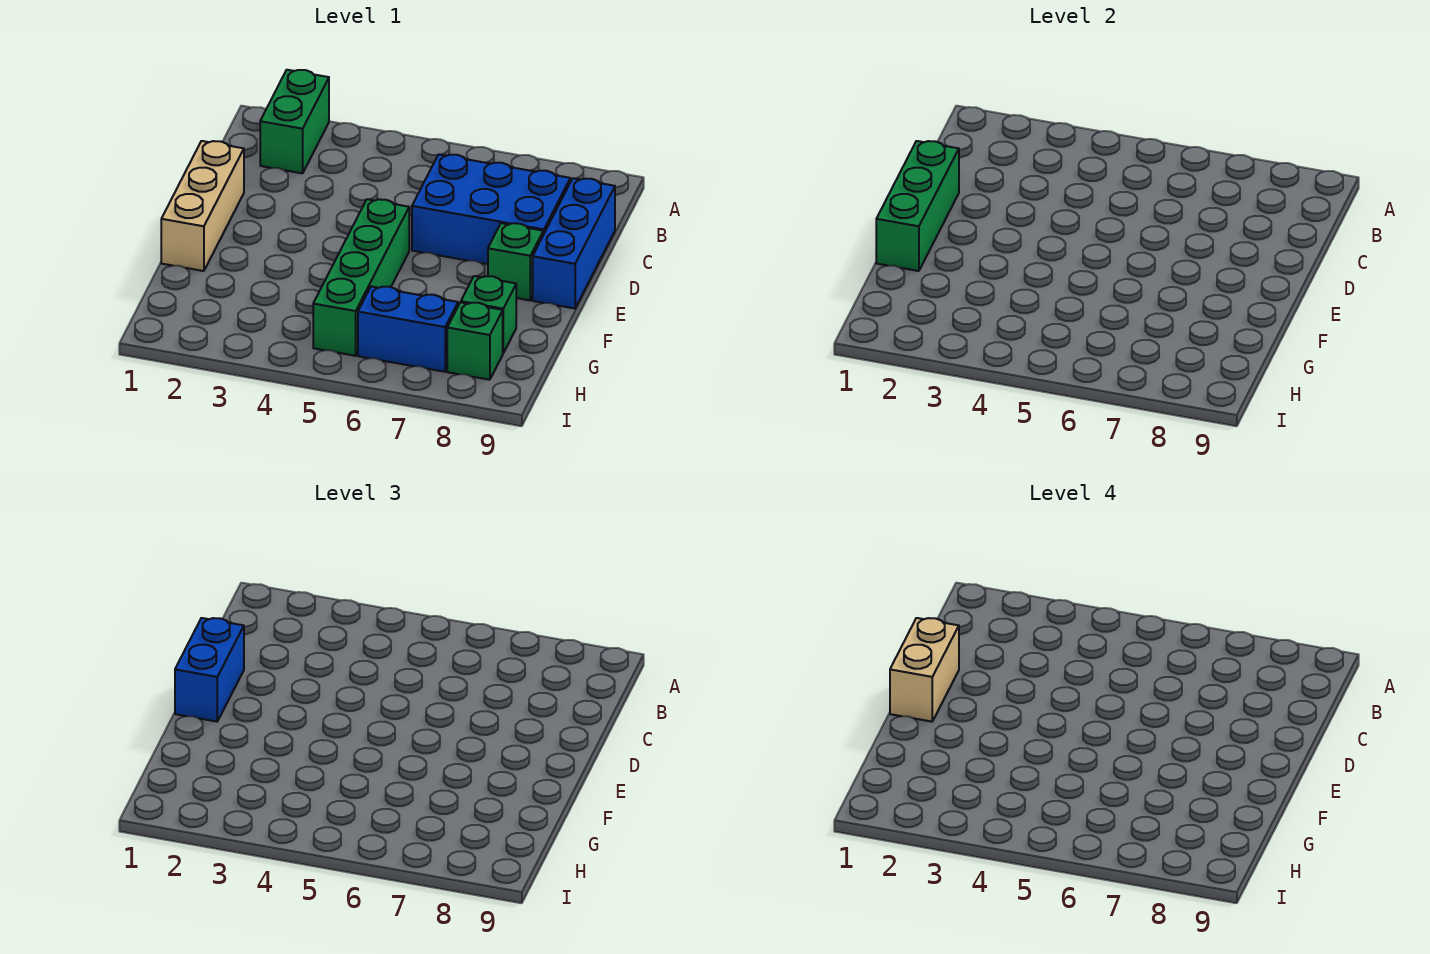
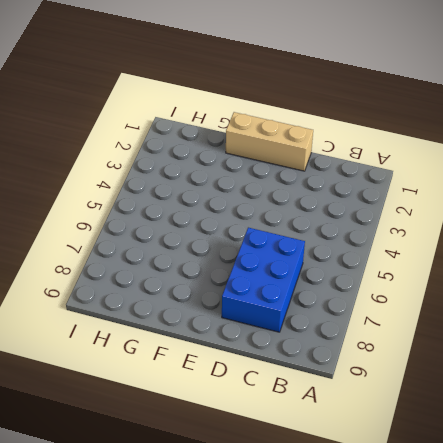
none -> green 1x2 brick [260,70,329,173]
none -> blue 1x3 brick [533,178,615,308]
none -> green 1x4 brick [313,199,409,356]

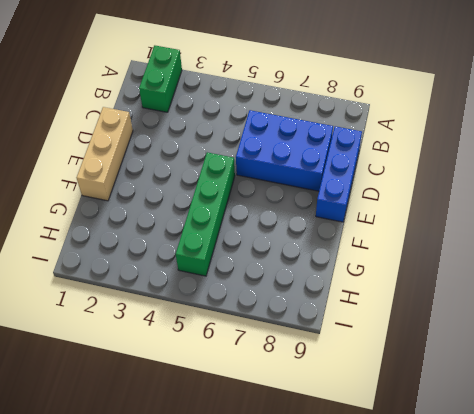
none -> green 1x1 brick [488,223,543,300]
none -> green 1x1 brick [461,276,516,353]
none -> blue 1x2 brick [358,286,458,372]

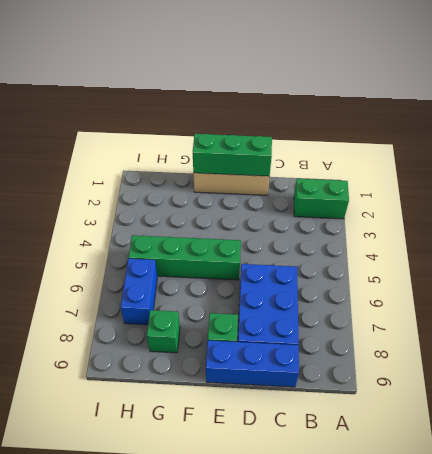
none -> green 1x1 brick [447,302,503,380]
none -> blue 1x2 brick [175,618,244,722]
none -> tan 1x2 brick [890,618,959,722]

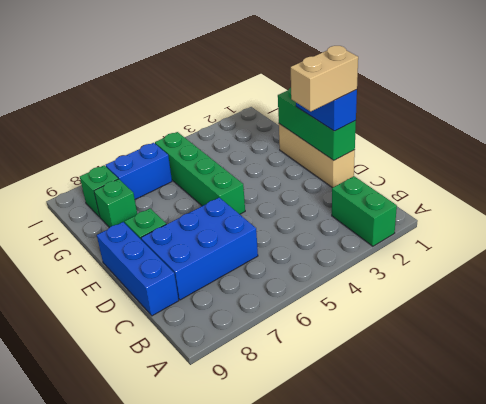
tan 1x2 brick [291,46,358,111] -> tan 1x2 brick turned to [890,618,959,722]

